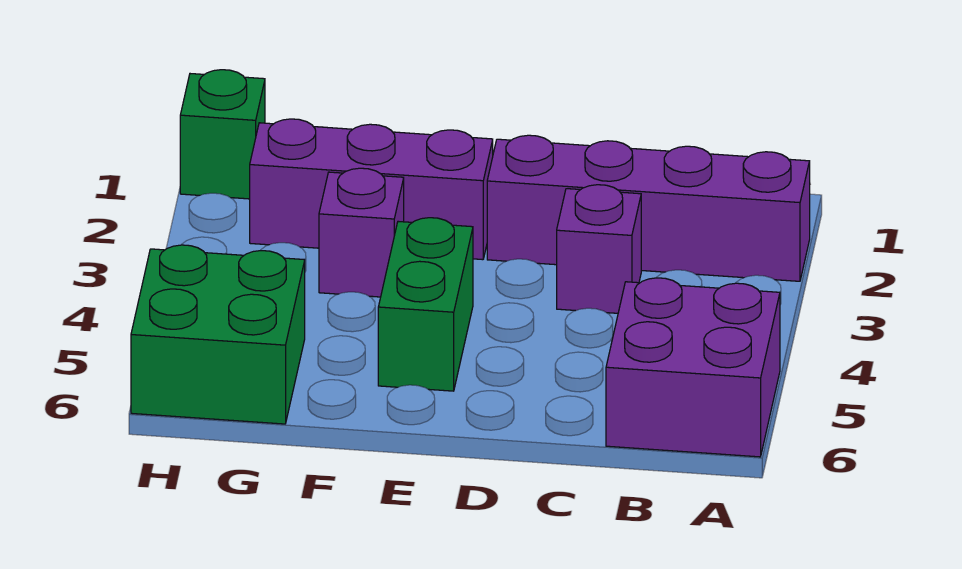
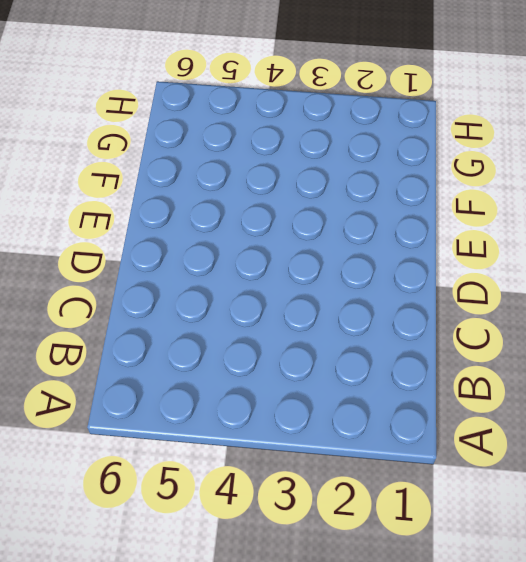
none -> purple 1x4 brick [487,135,810,281]
none -> purple 2x2 brick [606,278,780,457]

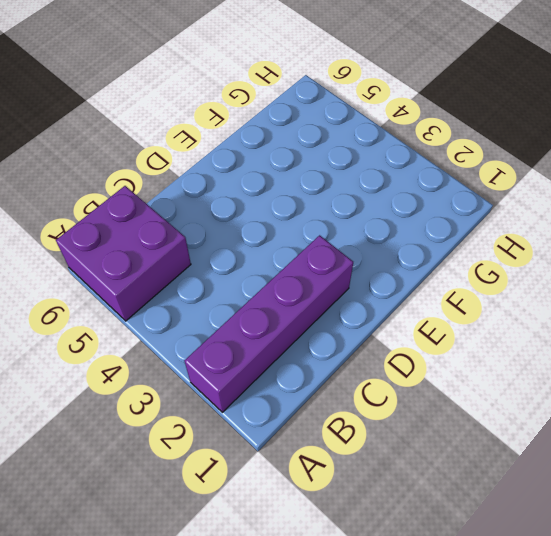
none -> purple 1x1 brick [557,185,641,313]
none -> purple 1x3 brick [250,119,493,260]

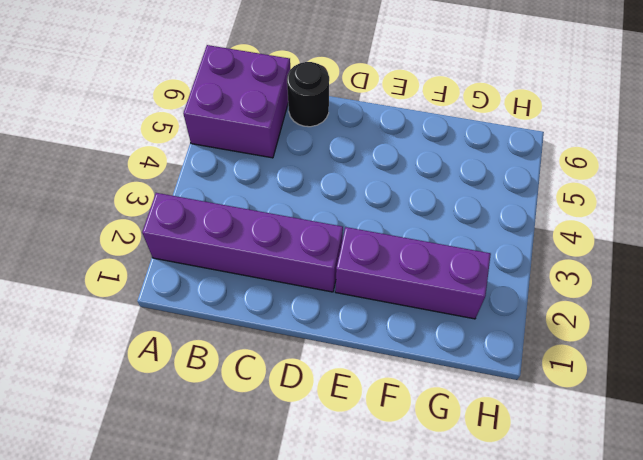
black 1x1 round brick [287,62,329,127] -> none
none -> purple 1x1 brick [557,185,641,313]
none -> green 1x2 brick [378,218,473,391]

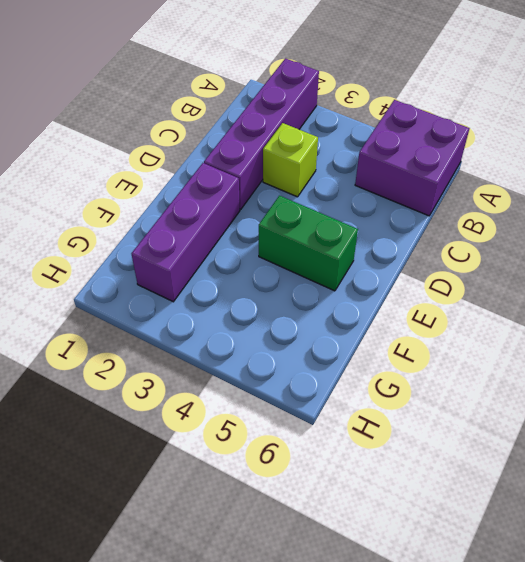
lime 1x1 brick [263,123,318,197] -> purple 1x1 brick [557,185,641,313]
none -> purple 1x1 brick [319,168,404,297]
none -> green 2x2 brick [131,245,305,424]

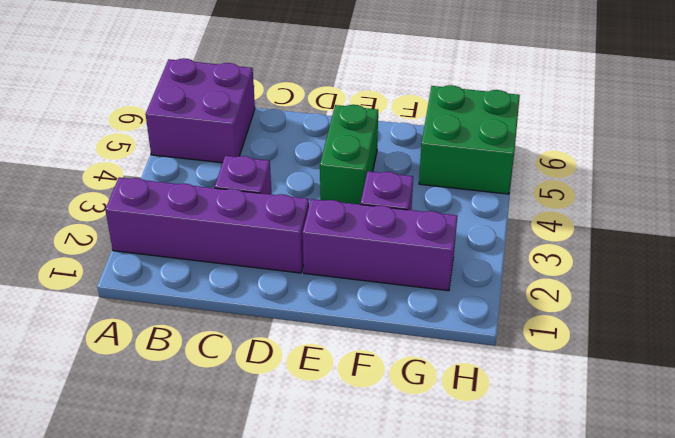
none -> green 1x1 brick [180,70,265,199]

